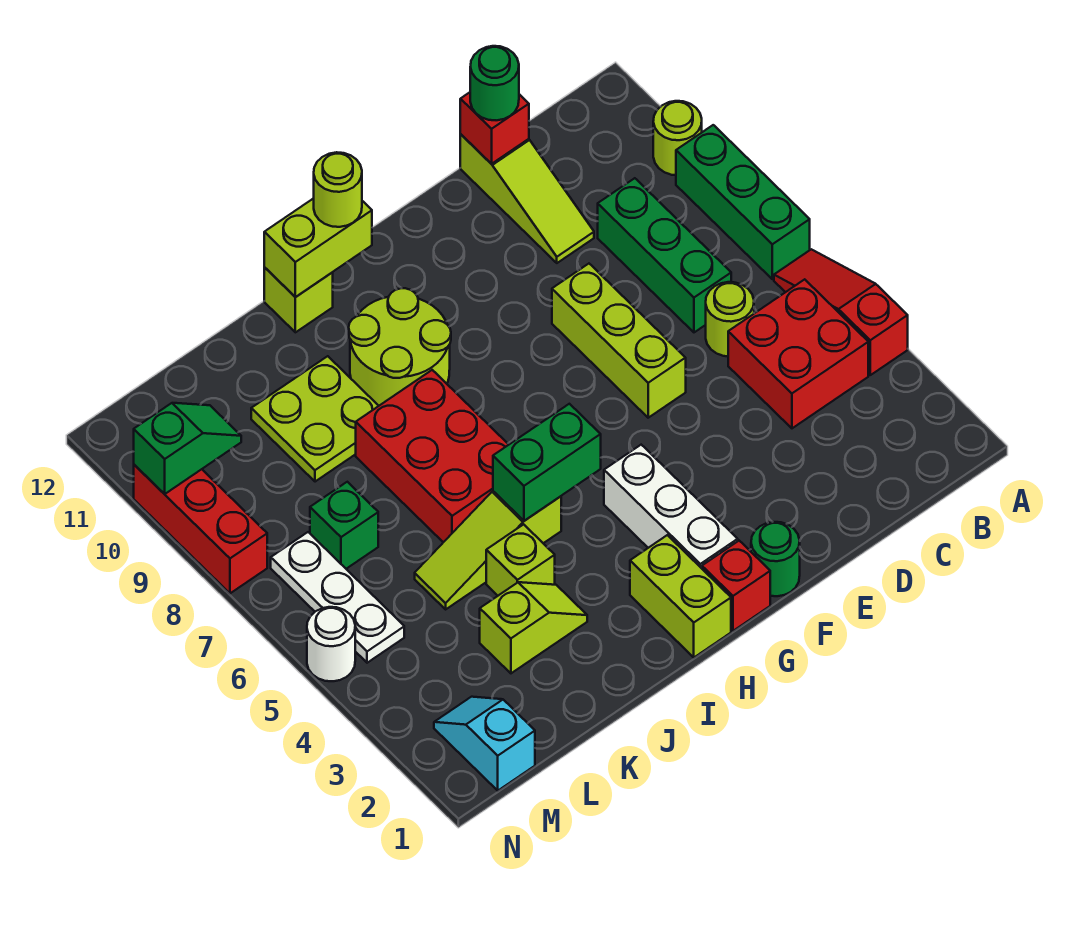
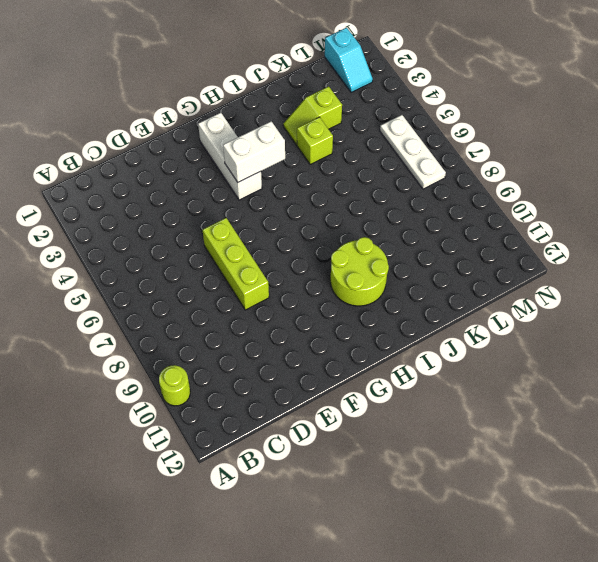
white 1x2 brick [223,121,285,182] -> none
none -> red 1x3 slope [774,249,908,375]
none -> green 1x3 brick [676,125,810,279]
none -> red 2x2 brick [728,279,868,428]
none -> lime 1x1 round brick [706,282,754,356]

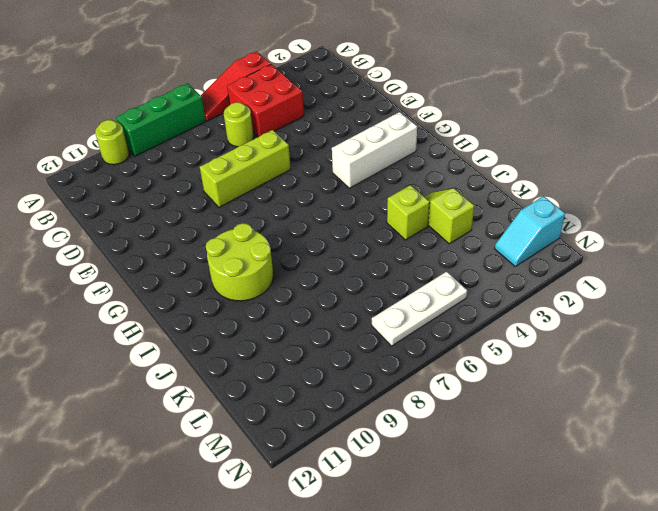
none -> green 1x3 brick [598,178,731,332]
none -> lime 1x3 slope [460,134,594,263]
none -> green 1x1 round brick [751,522,800,596]
none -> red 1x1 brick [702,541,770,631]

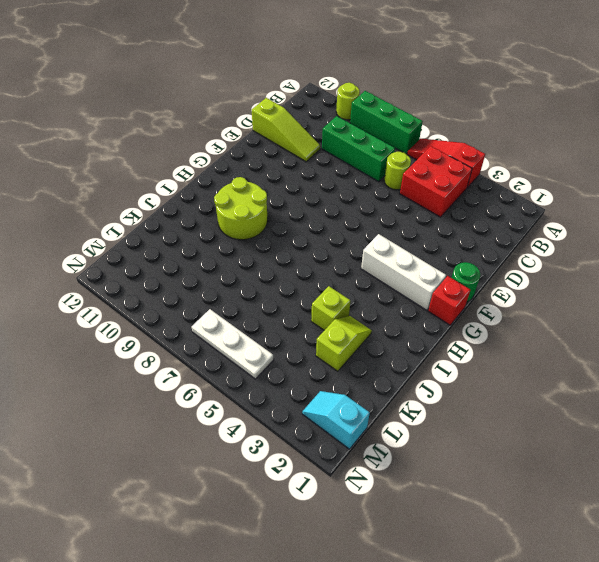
none -> lime 1x3 brick [552,264,686,418]
none -> lime 1x2 brick [630,535,731,657]
none -> lime 1x3 slope [415,491,561,609]
none -> red 2x3 brick [356,370,509,542]

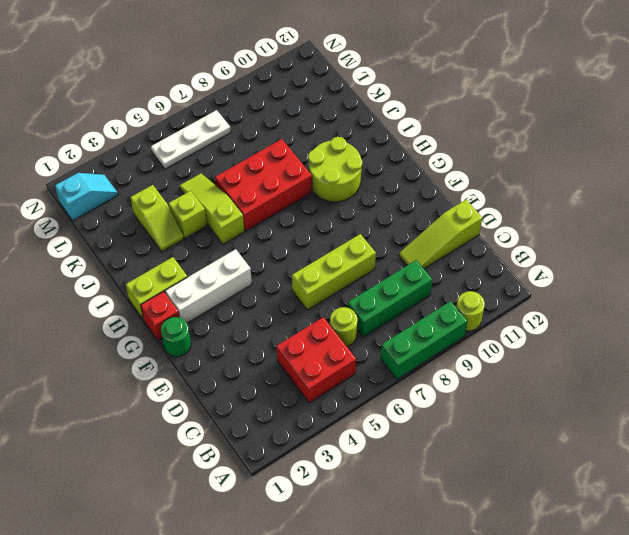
none -> red 1x3 slope [774,249,908,375]
none -> lime 1x1 brick [264,267,333,332]
none -> lime 2x2 plate [251,356,378,482]
none -> green 1x1 brick [310,482,378,569]

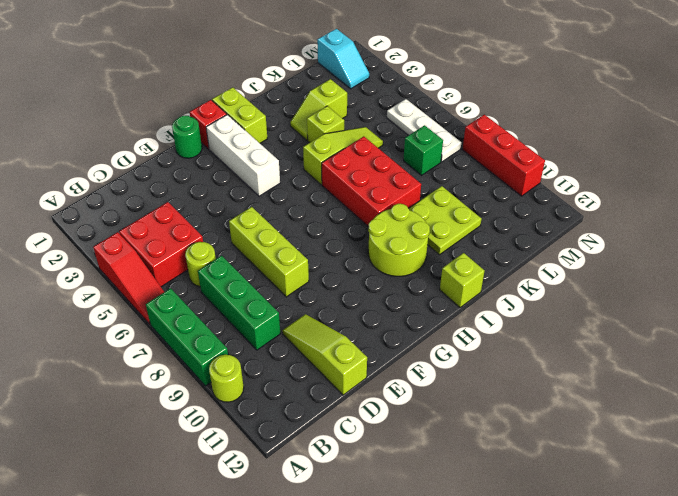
none -> white 1x1 round brick [307,607,355,681]
none -> red 1x1 brick [460,92,529,164]
none -> green 1x2 brick [493,404,601,521]
none -> lime 1x2 brick [264,198,372,297]

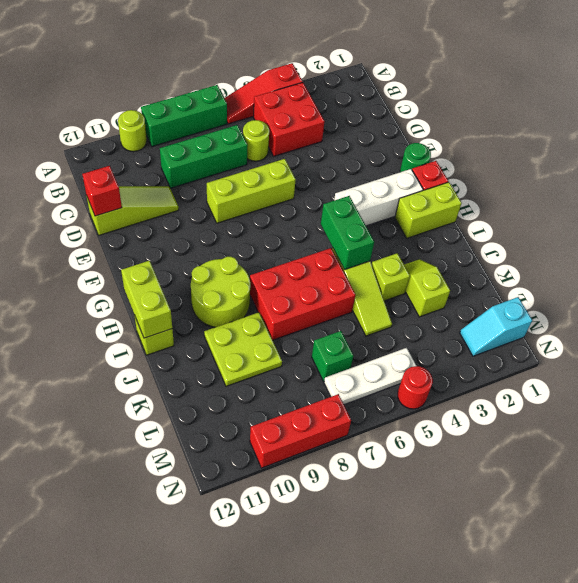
red 1x1 round brick [398,366,433,409] -> white 1x1 round brick [307,607,355,681]
none -> green 1x2 slope [134,403,241,494]
none -> green 1x1 round brick [470,46,519,120]
none -> lime 1x1 round brick [314,152,362,227]

